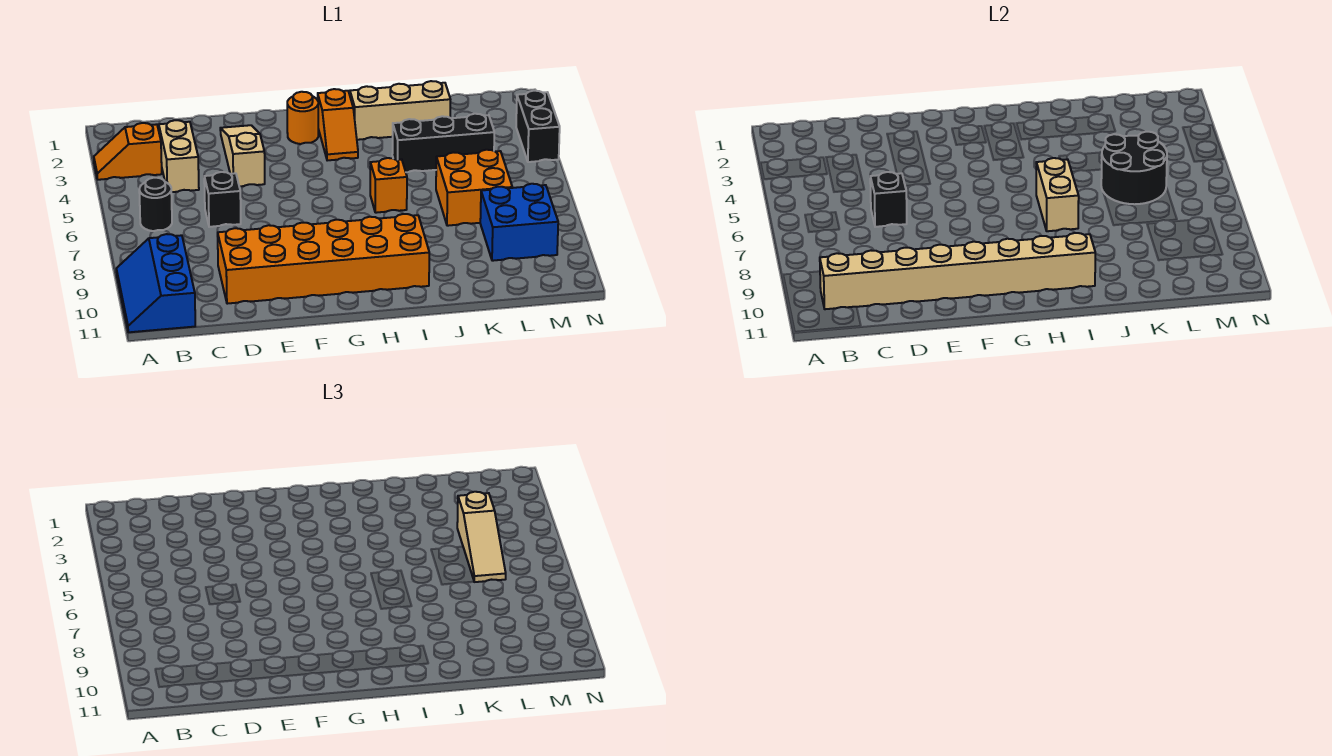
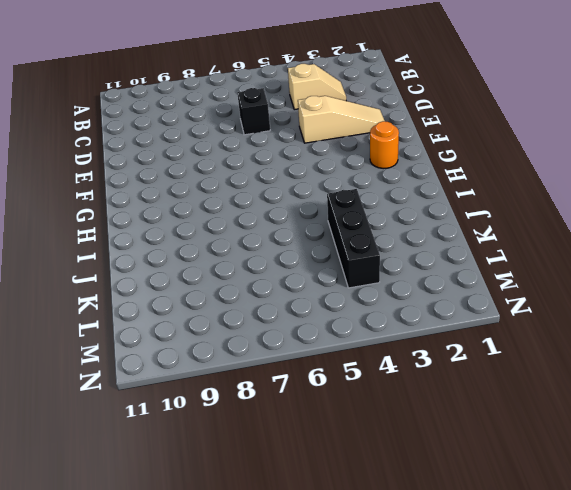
tan 1x2 slope [288,64,346,110] -> tan 1x2 brick [159,120,199,192]
none -> orange 1x2 slope [94,123,162,180]
none -> blue 2x3 slope [116,234,195,332]
none -> black 1x1 round brick [139,178,172,231]

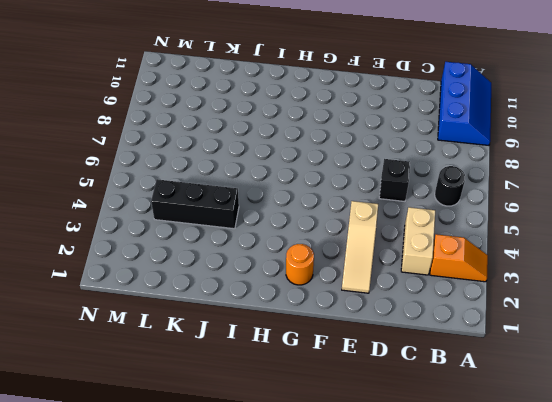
none -> orange 2x6 brick [218,214,429,304]
none -> orange 1x2 slope [318,89,358,161]
none -> tan 1x3 brick [350,81,451,140]

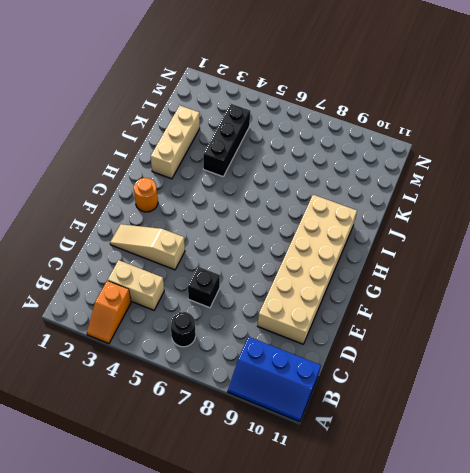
tan 2x6 brick [258,195,357,344] -> orange 2x6 brick [218,214,429,304]
none -> orange 1x2 slope [318,89,358,161]
none -> orange 1x1 brick [370,158,407,213]
none -> orange 2x2 brick [436,150,512,226]

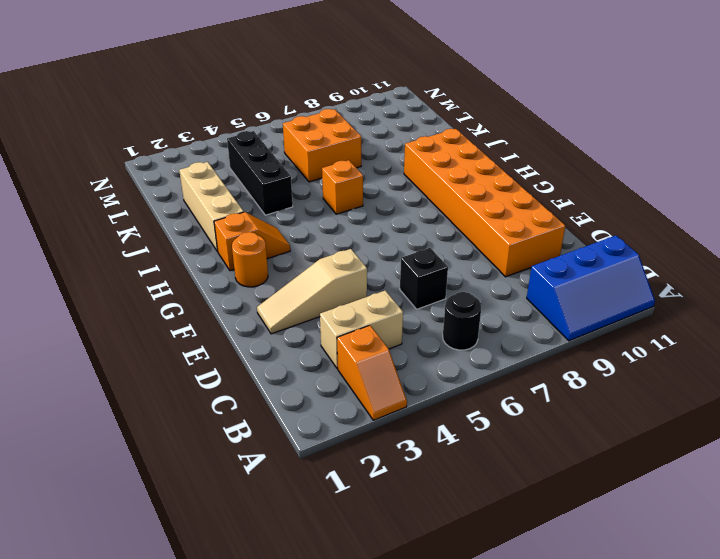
none -> blue 2x2 brick [480,184,558,261]
none -> black 1x2 brick [516,91,560,162]
none -> tan 1x8 brick [820,233,1095,309]

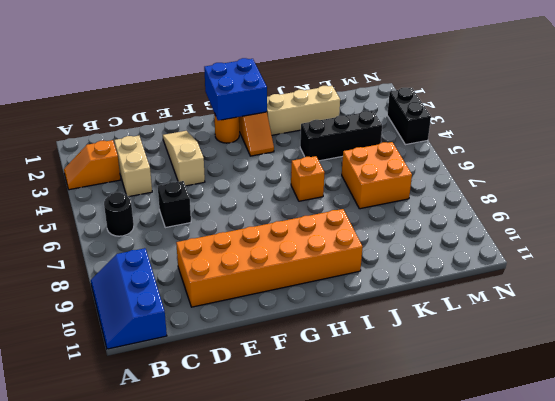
blue 2x2 brick [204,58,267,120] -> blue 2x2 brick moved to [480,184,558,261]
none -> tan 1x8 brick [820,233,1095,309]
none -> black 1x1 brick [870,172,907,227]
none -> tan 1x2 brick [1036,158,1079,231]

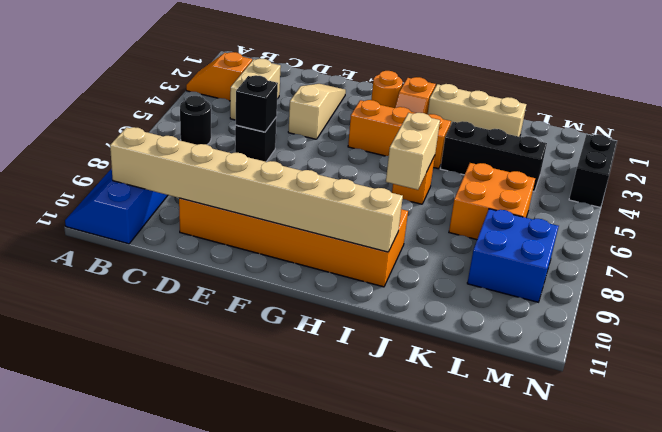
orange 1x3 brick [348,100,451,169] -> none
none -> black 2x2 round brick [1101,132,1167,204]
none -> tan 1x3 slope [457,492,506,582]

